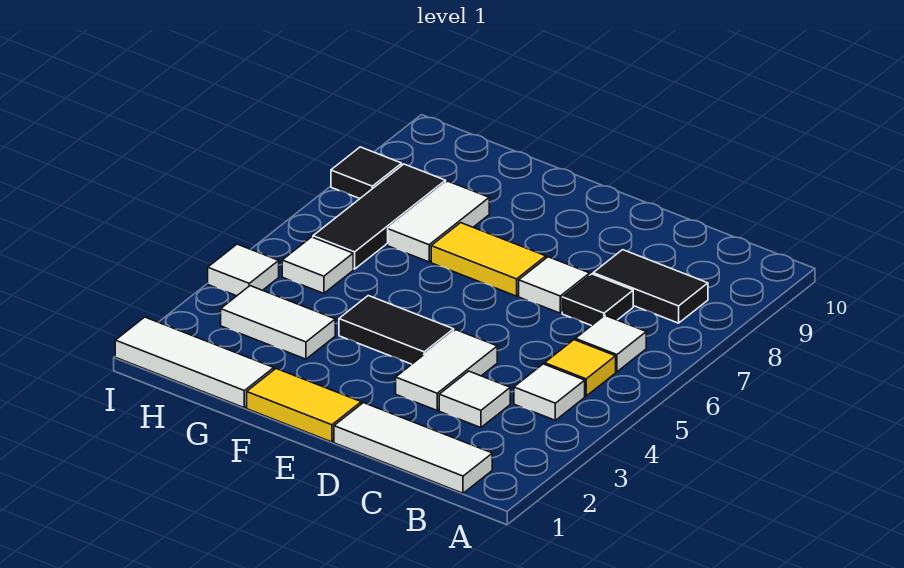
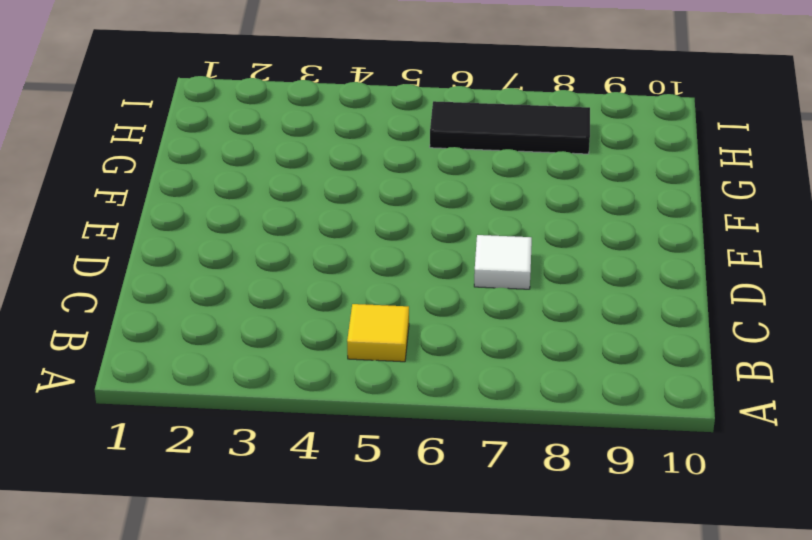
none -> white 1x3 tile [334,403,492,493]
none -> white 1x1 tile [514,364,585,420]
none -> white 1x1 tile [575,315,646,372]

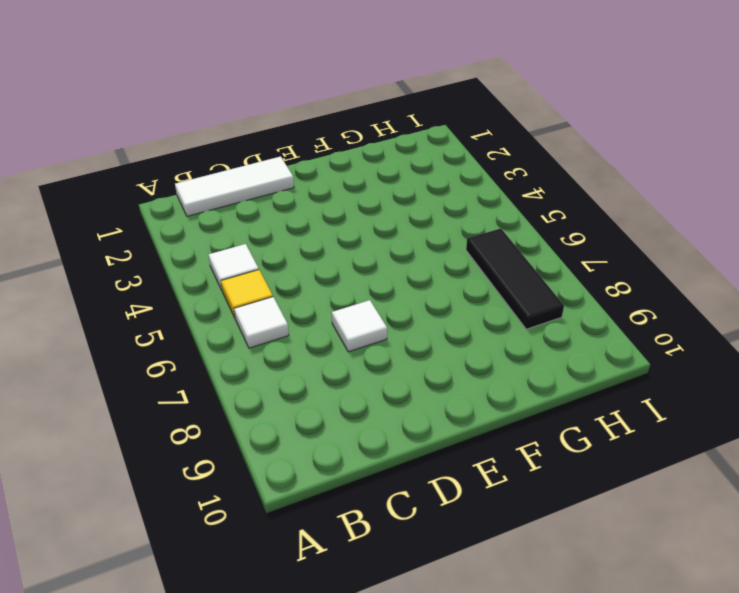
none -> black 1x2 tile [593,250,708,323]
none -> white 1x1 tile [439,371,510,428]
none -> black 1x1 tile [562,274,633,326]

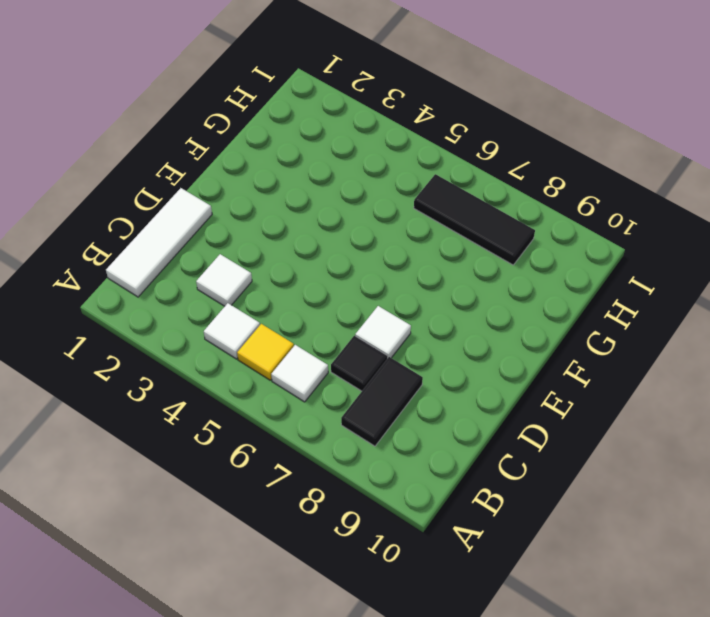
none -> white 1x2 tile [396,330,497,410]
none -> yellow 1x2 tile [247,369,361,442]
none -> black 1x2 tile [339,296,454,364]

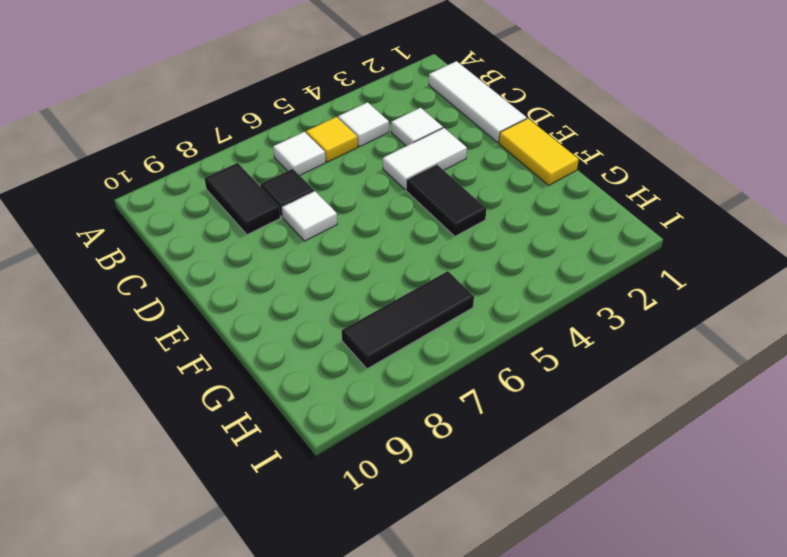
none -> yellow 1x2 tile [431,223,546,296]
none -> white 1x3 tile [115,317,274,408]
none -> white 1x2 tile [221,286,335,359]

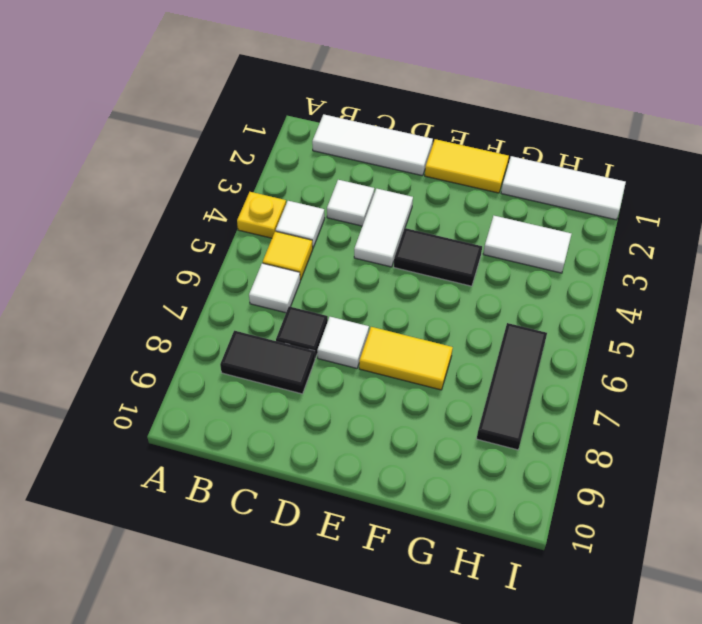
yellow 1x1 plate [237,192,286,238] -> none
none -> white 1x2 tile [388,181,489,262]
none -> white 1x1 tile [282,237,353,293]
none -> white 1x1 tile [208,244,279,296]

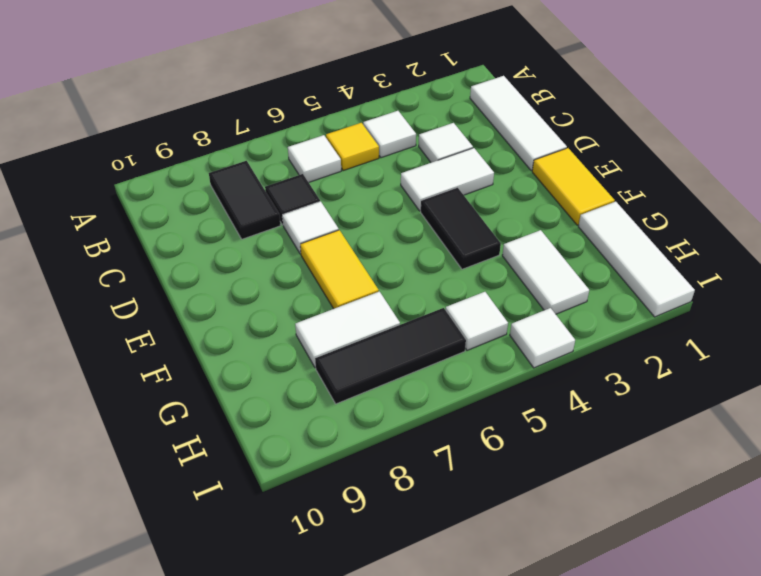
none -> black 1x1 tile [331,147,402,198]

